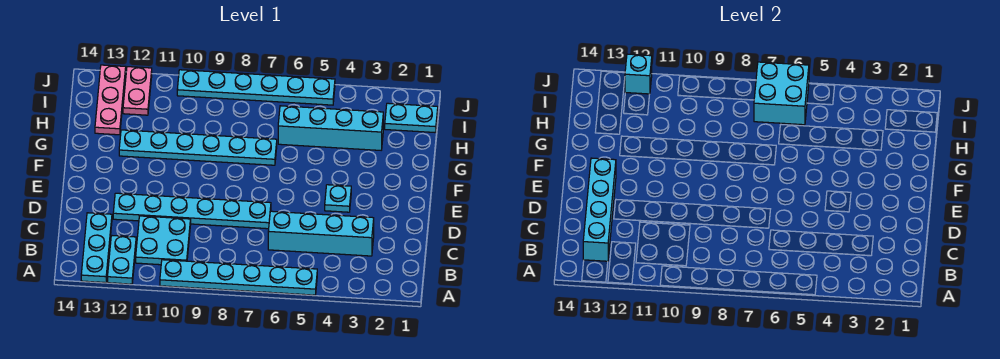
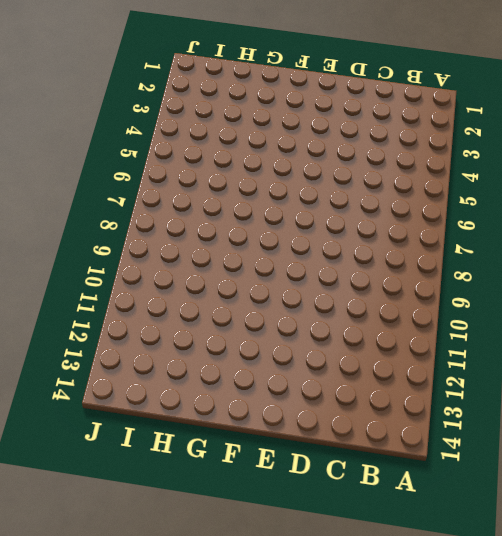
none -> cyan 1x6 plate [160,260,317,295]
none -> cyan 1x2 plate [108,236,136,284]
none -> cyan 1x3 plate [81,213,112,283]

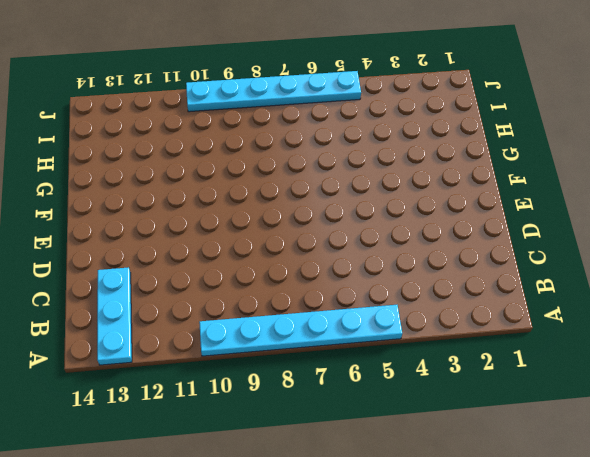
none -> cyan 1x2 plate [108,236,136,284]
none -> cyan 2x2 plate [136,216,191,265]
none -> cyan 1x4 brick [268,211,374,256]

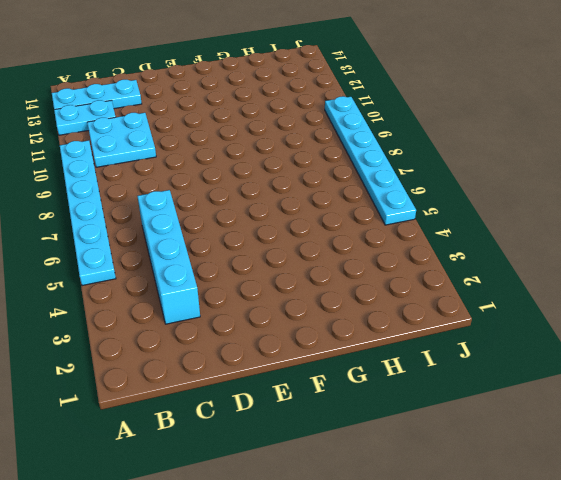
none -> cyan 1x6 plate [113,193,271,229]
none -> cyan 1x1 plate [325,185,351,212]
none -> cyan 1x6 plate [119,130,277,165]

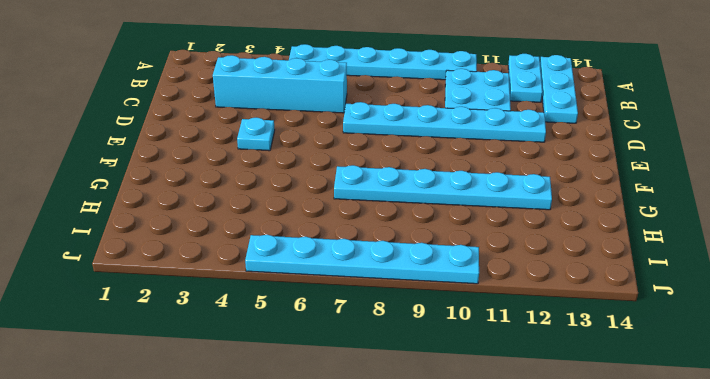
none -> cyan 1x4 brick [278,106,383,150]
none -> pink 1x3 plate [95,65,126,135]
none -> cyan 1x2 plate [385,103,438,133]

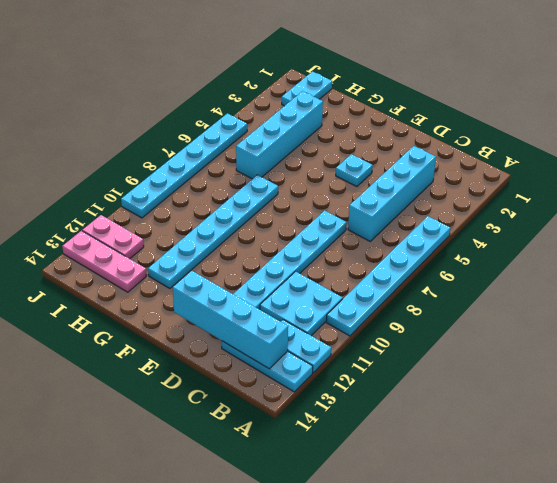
none -> cyan 2x2 brick [754,62,809,125]
none -> cyan 1x1 brick [625,54,652,94]

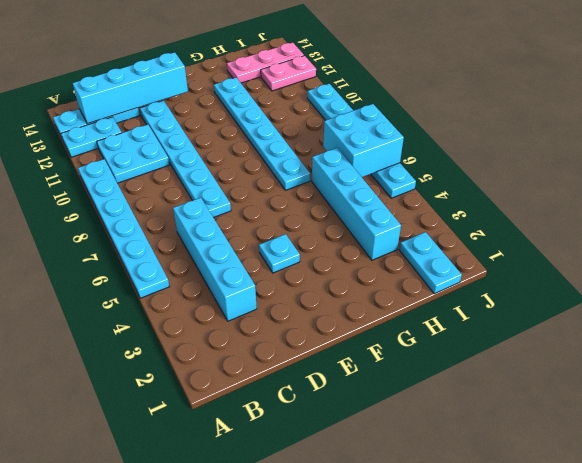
none -> cyan 1x1 brick [625,54,652,94]

